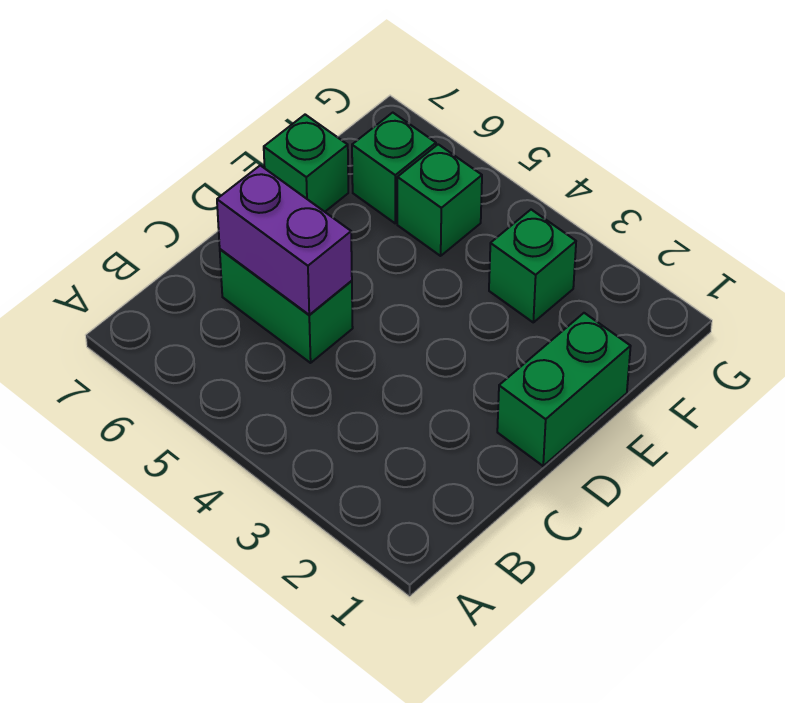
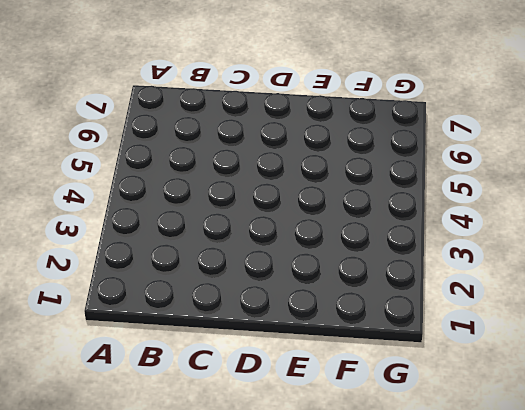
none -> green 1x2 brick [220,249,353,363]
none -> green 1x2 brick [497,313,631,466]

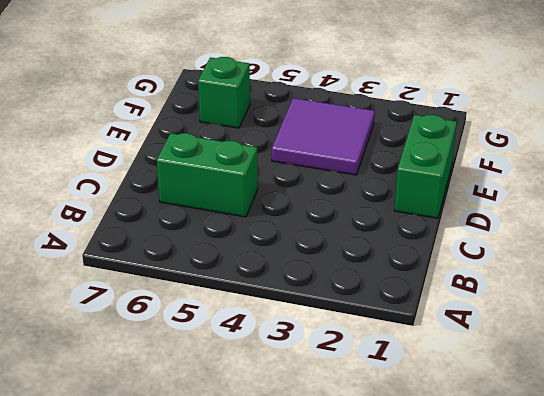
purple 2x2 tile [272,98,375,175] -> green 1x1 brick [489,210,576,322]
none -> green 1x1 brick [264,115,348,212]
none -> green 1x1 brick [397,144,482,256]

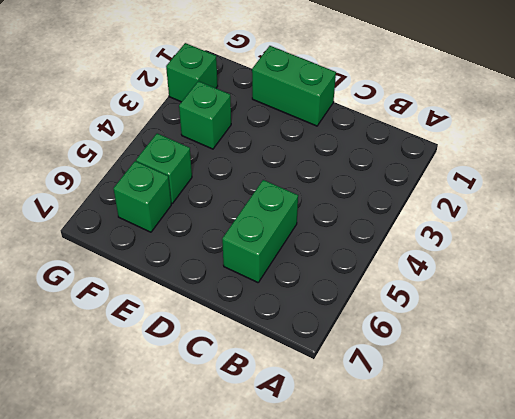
green 1x1 brick [166,43,218,102] -> green 1x1 brick moved to [264,115,348,212]
none -> purple 1x2 brick [217,165,352,315]

